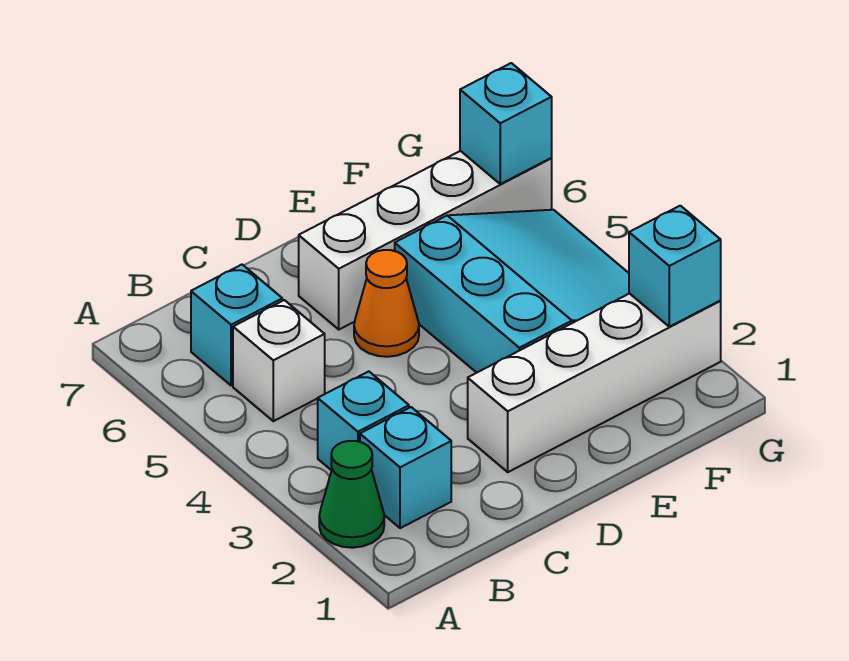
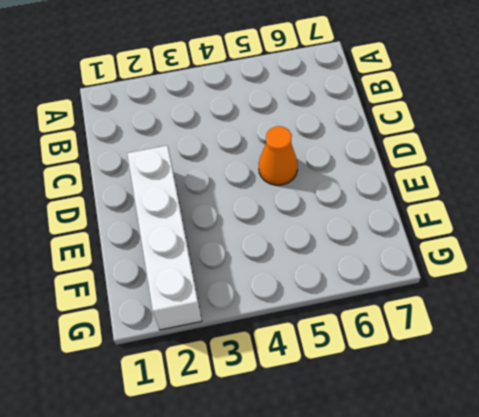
none -> green 1x1 cone [319,441,384,548]
none -> cyan 1x1 brick [360,407,451,528]

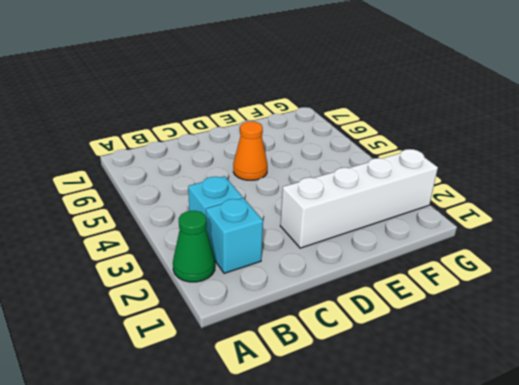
none -> white 1x1 brick [233,300,325,421]
none -> cyan 1x1 brick [191,265,282,386]

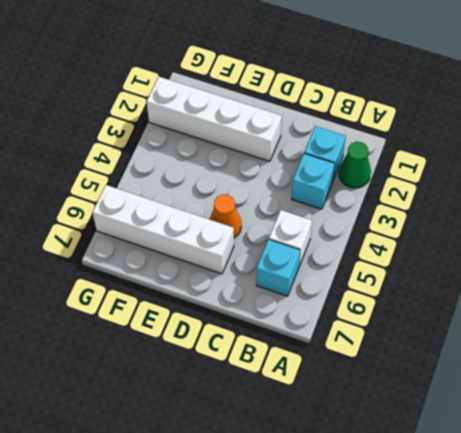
none -> cyan 3x3 slope [395,210,629,373]
none -> cyan 1x1 brick [629,206,721,327]

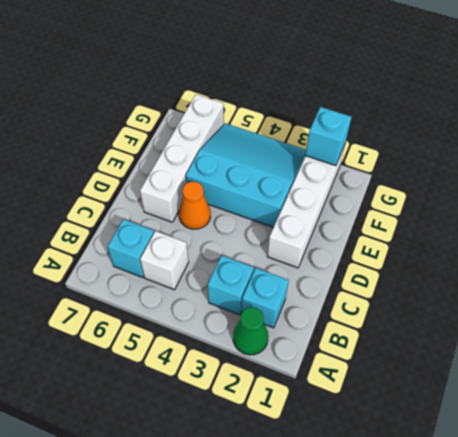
none -> cyan 1x1 brick [460,63,552,184]

